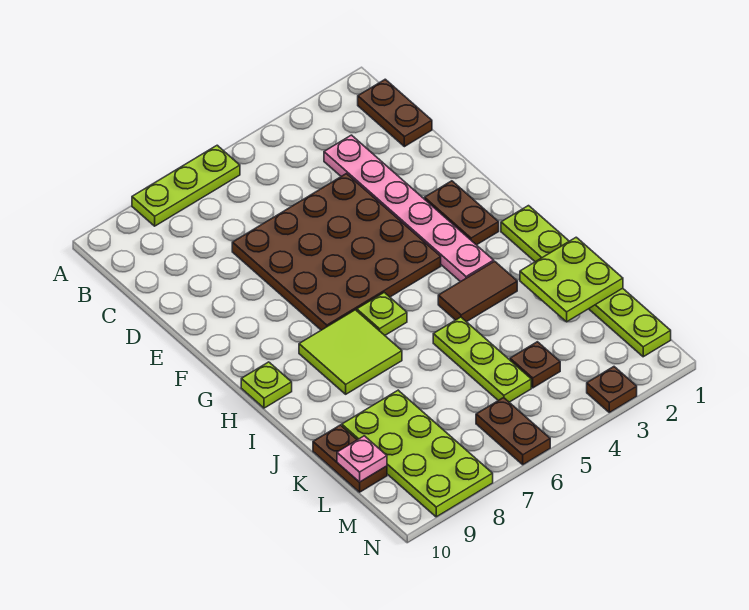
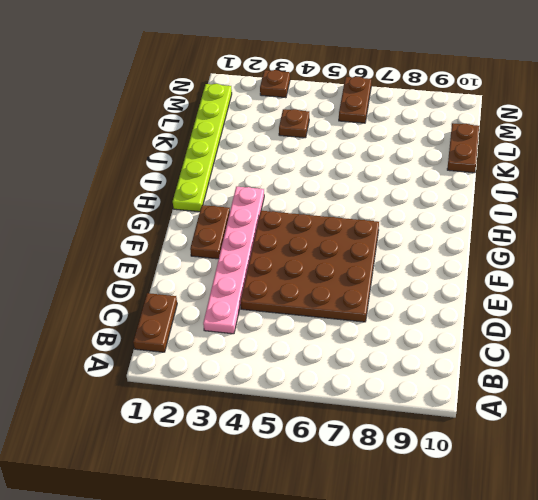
none -> lime 1x3 plate [132,145,240,226]
none -> lime 1x1 plate [357,293,407,335]
none -> lime 2x2 tile [299,310,402,394]

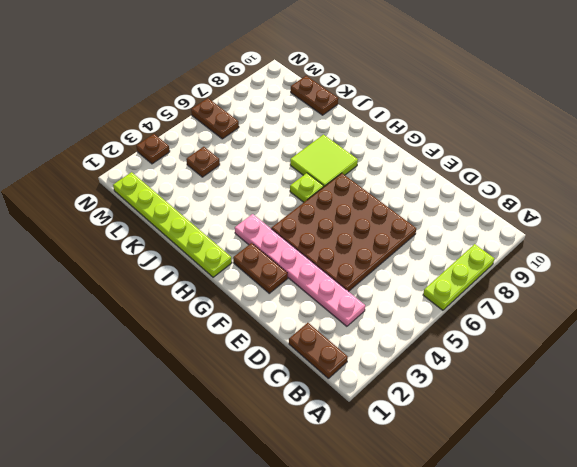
none -> lime 1x1 plate [241,362,292,408]
none -> brown 1x2 tile [438,261,517,322]
none -> lime 1x3 plate [433,317,531,402]

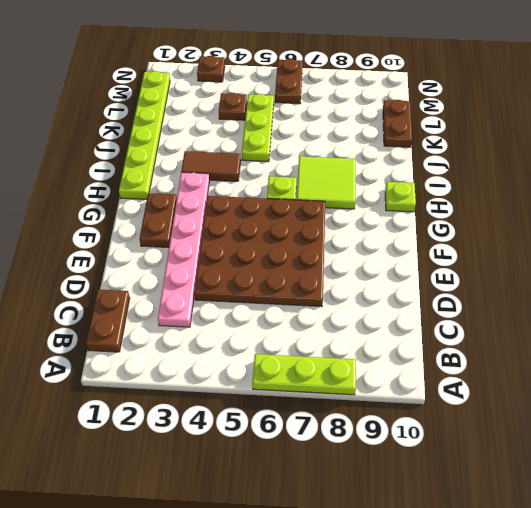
none -> lime 2x4 plate [342,390,493,517]
none -> lime 2x2 plate [520,237,623,322]
none -> pink 1x1 plate [337,436,387,482]

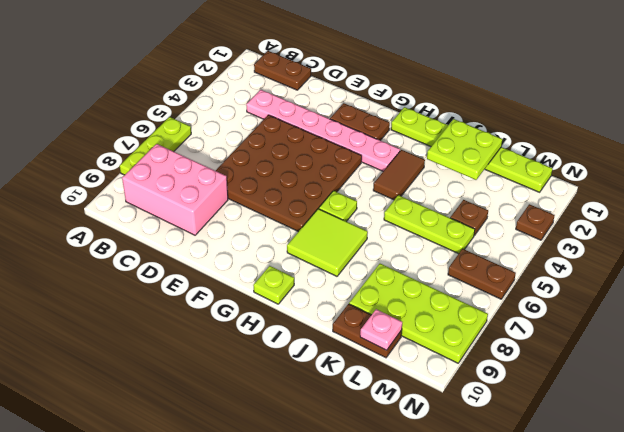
pink 2x3 brick [122,144,228,235] -> none

